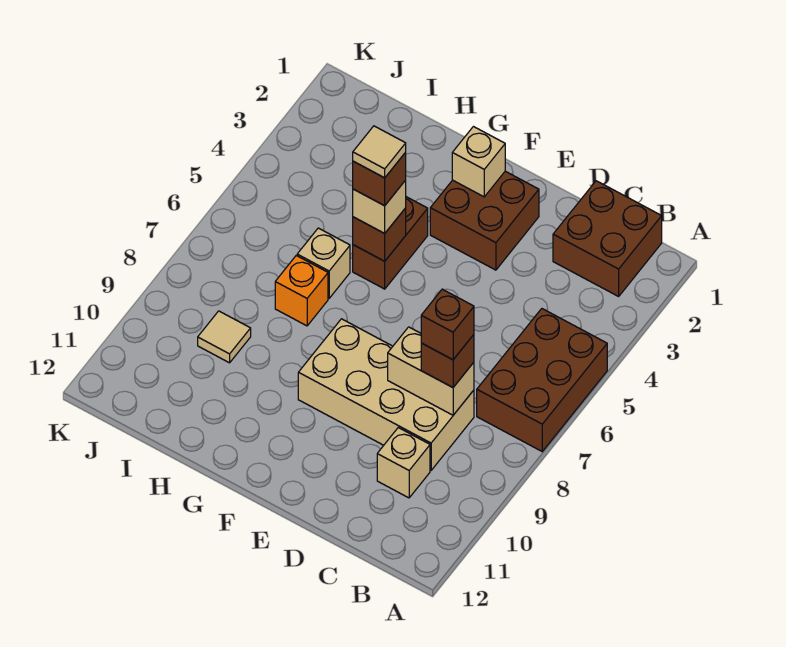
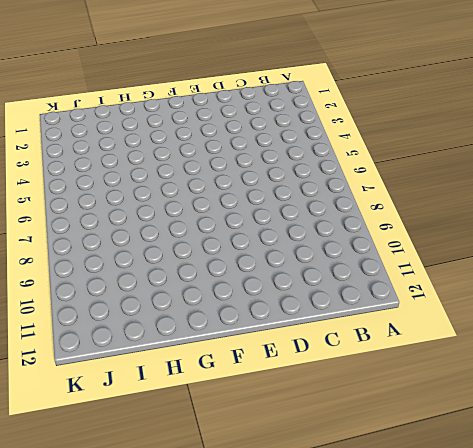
none -> brown 2x3 brick [477,309,607,451]
none -> brown 2x2 brick [553,181,662,296]
none -> tan 2x4 brick [298,319,474,470]

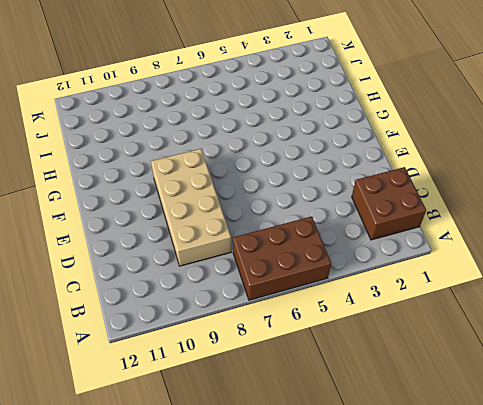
none -> tan 1x1 brick [377,428,430,498]
none -> brown 2x2 brick [430,171,539,270]
none -> brown 1x2 brick [353,197,428,289]

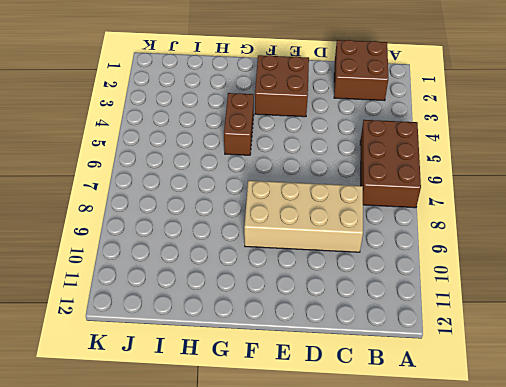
none -> tan 1x1 brick [377,428,430,498]
none -> tan 1x1 brick [297,228,350,298]
none -> orange 1x1 brick [275,256,328,326]

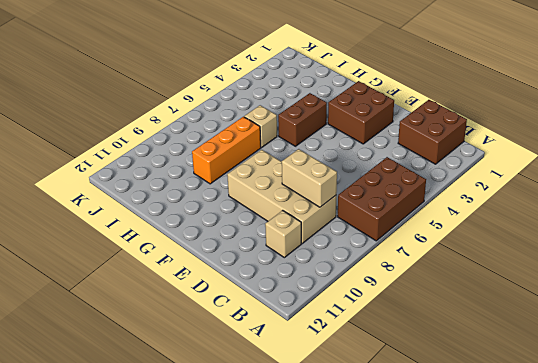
orange 1x3 brick [192,117,261,184] -> orange 1x1 brick [275,256,328,326]
none -> tan 1x1 tile [198,311,251,363]
none -> tan 1x1 brick [452,127,505,197]
none -> brown 1x1 brick [353,208,406,261]

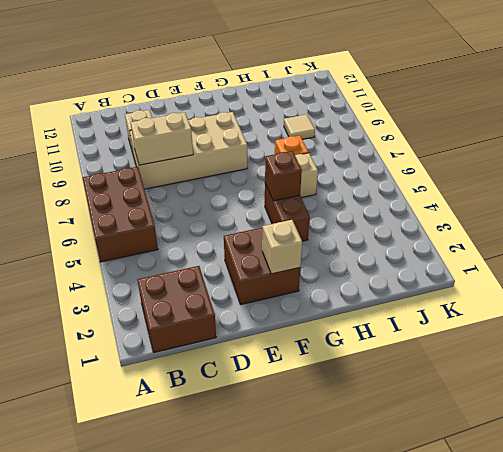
none -> brown 1x1 brick [421,335,474,387]
none -> tan 1x1 brick [353,180,406,233]
none -> brown 1x1 brick [421,289,474,360]

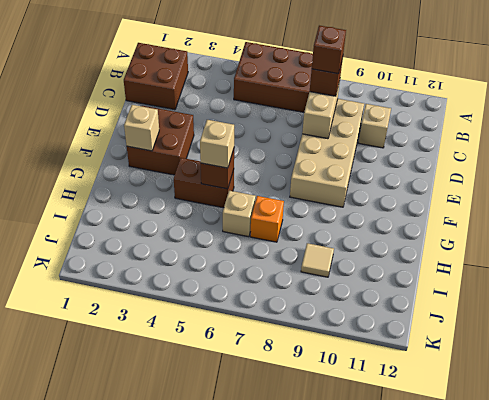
none -> brown 1x1 brick [353,152,406,206]
none -> tan 1x1 tile [353,126,406,178]

